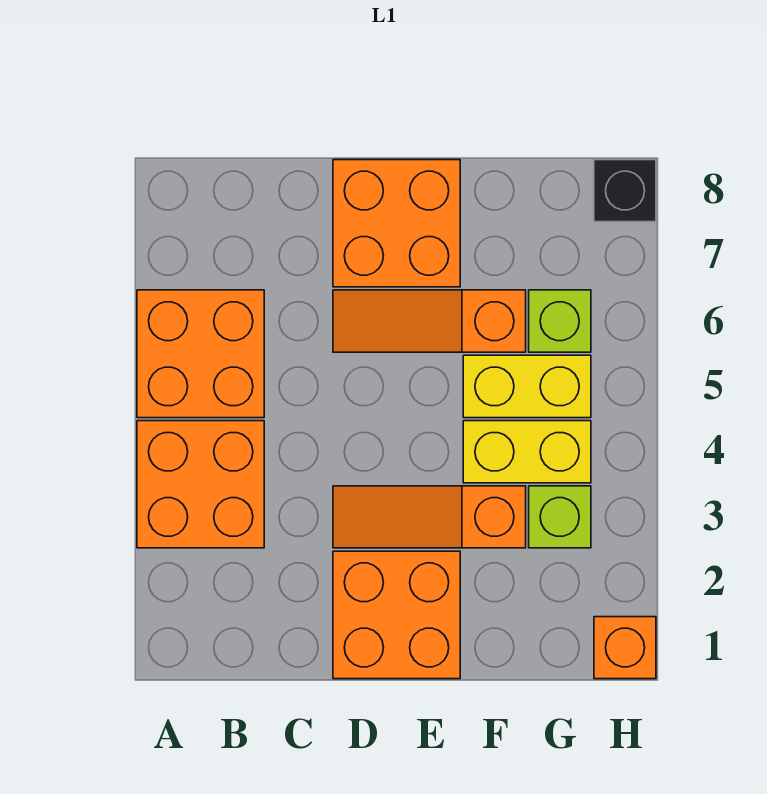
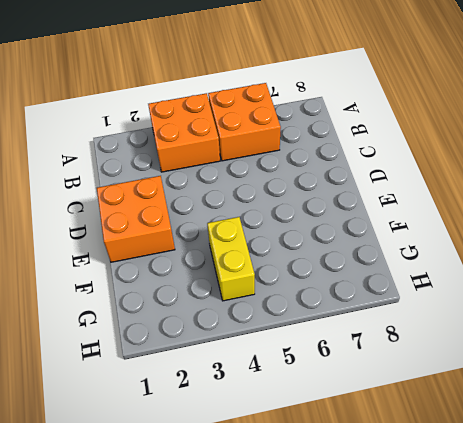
none -> orange 1x3 slope [333,486,526,548]
none -> orange 1x3 slope [333,290,526,352]
none -> orange 2x2 brick [333,160,460,287]

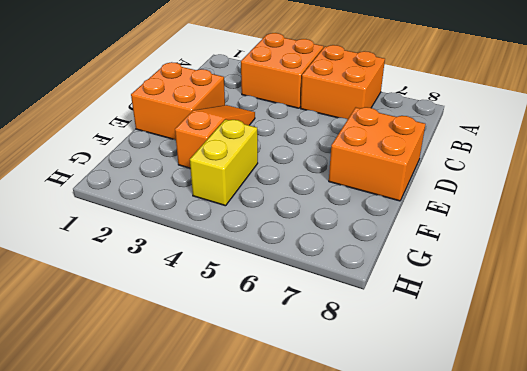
none -> orange 1x3 slope [333,290,526,352]
none -> yellow 1x2 brick [463,355,591,418]
none -> lime 1x1 brick [529,486,591,548]

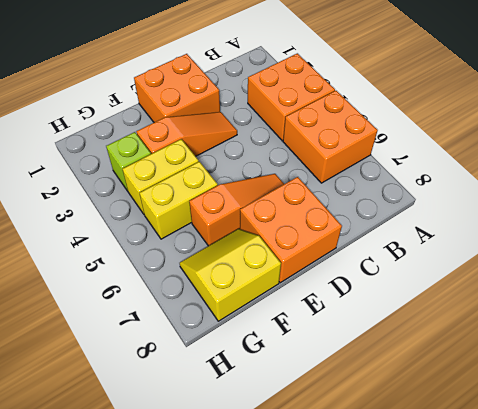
yellow 2x2 slope [180,229,281,321] -> none
none -> lime 1x1 brick [529,290,591,352]
none -> orange 1x1 brick [594,617,656,679]
none -> black 1x1 brick [594,160,656,222]

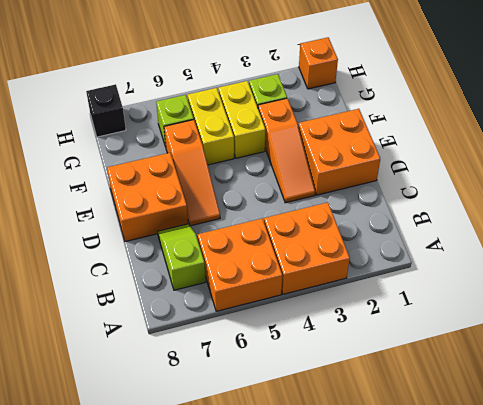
lime 1x2 slope [158,224,205,290] -> none

